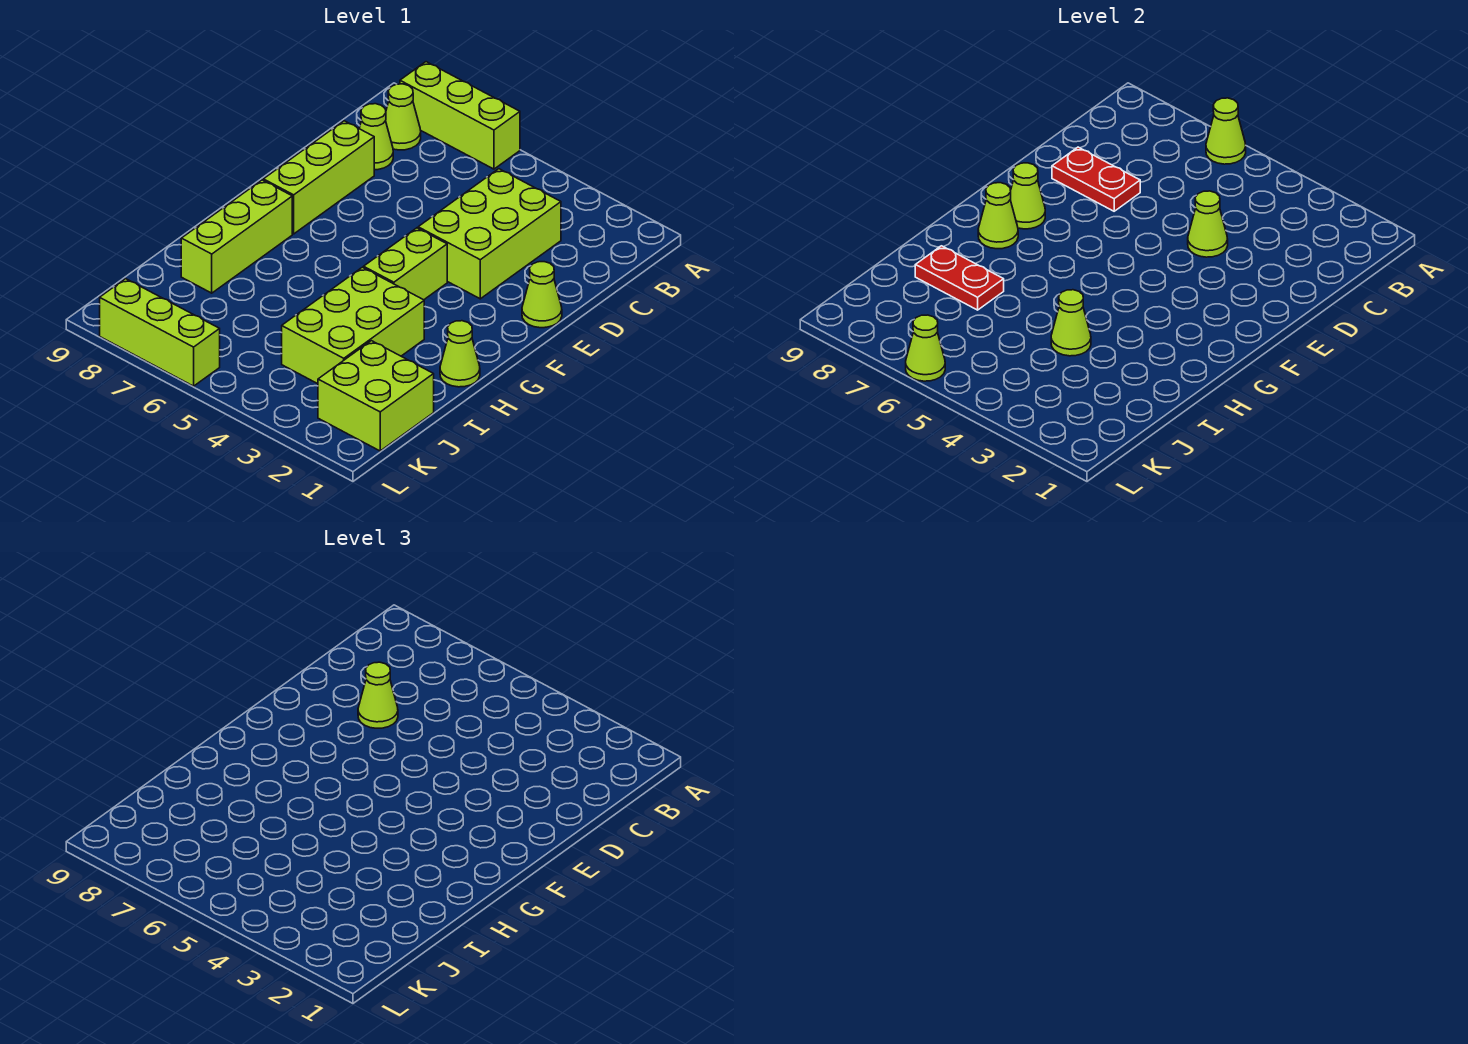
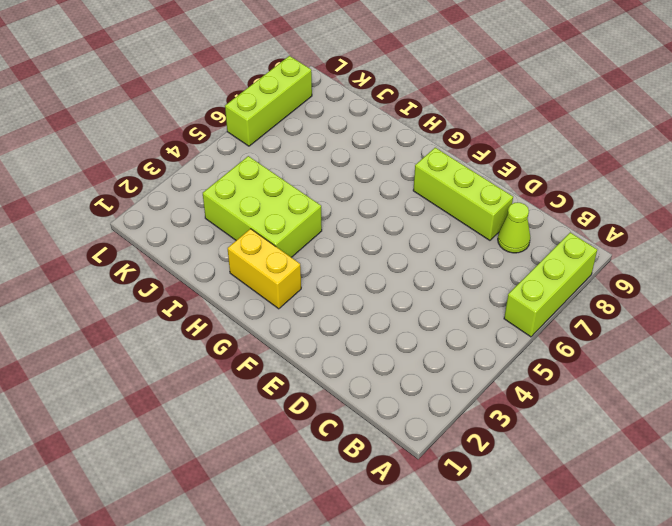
yellow 1x2 brick [228,229,301,309] -> none
none -> lime 1x1 cone [386,84,421,150]
none -> lime 2x3 brick [418,169,561,299]
none -> lime 1x1 cone [522,262,562,328]

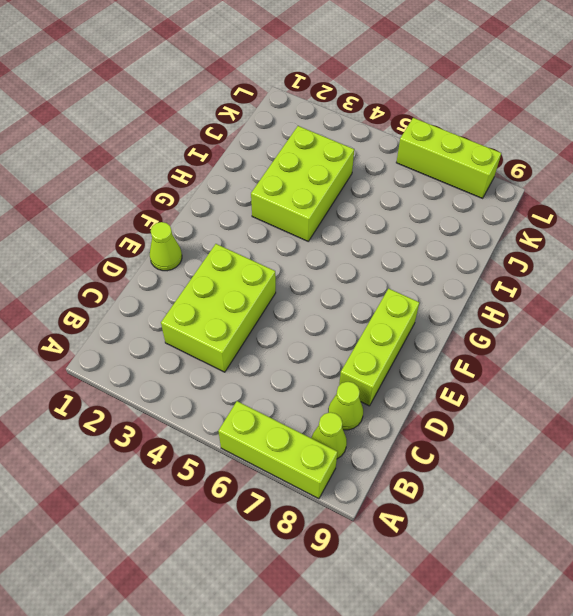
none -> lime 1x2 brick [364,228,447,300]
none -> lime 1x3 brick [181,180,292,293]
none -> lime 1x1 cone [440,321,480,387]

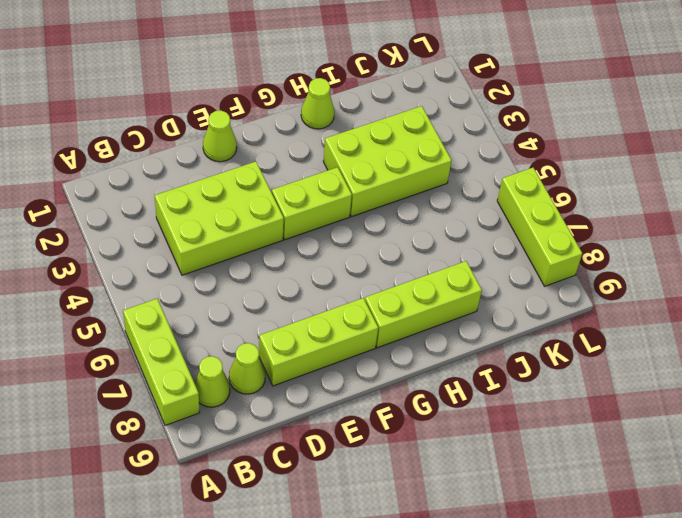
none -> lime 2x2 brick [318,341,434,451]
none -> lime 1x1 cone [1206,98,1246,164]
none -> lime 1x1 cone [1188,191,1228,257]

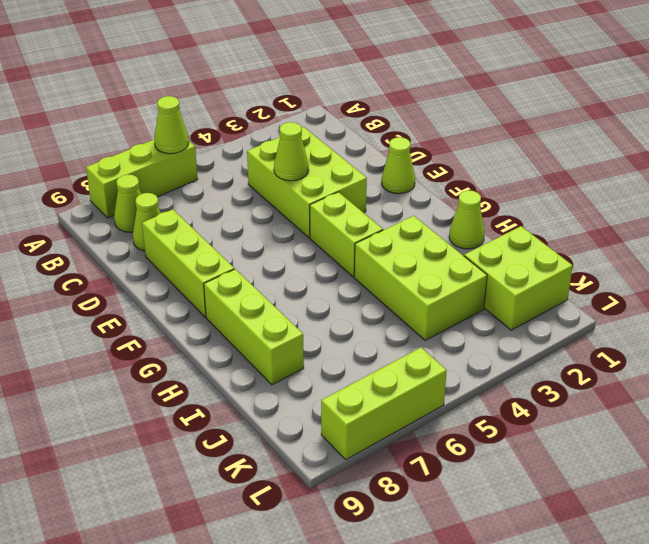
none -> red 1x2 plate [1052,147,1140,211]
none -> lime 1x1 cone [1010,163,1045,229]
none -> lime 1x1 cone [978,183,1018,249]

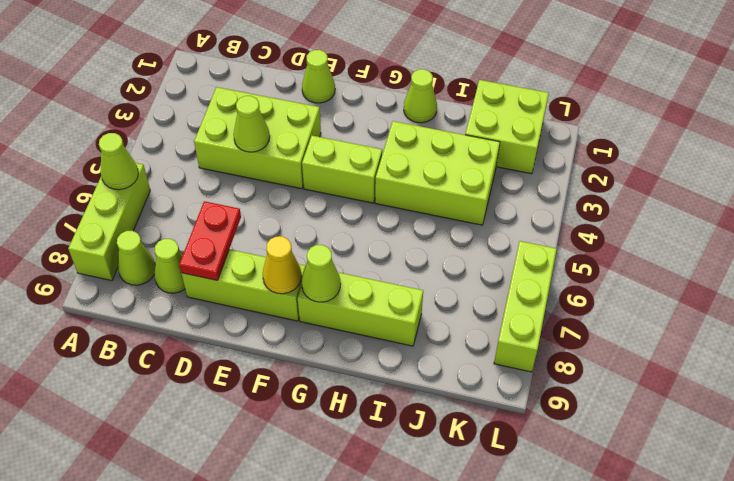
yellow 1x1 cone [263,236,301,294] -> lime 1x1 cone [1010,163,1045,229]
none -> lime 1x1 cone [1051,290,1091,356]
none -> red 1x2 plate [915,246,1004,310]
none -> lime 1x1 cone [906,315,945,381]

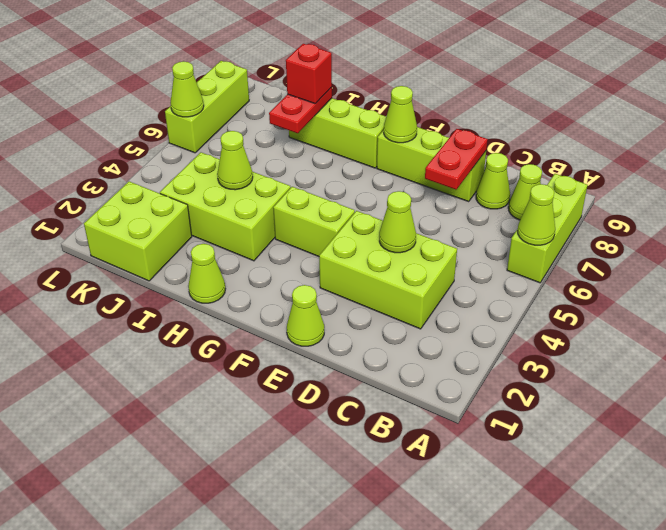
red 1x1 brick [286,44,332,104] -> none
none -> lime 1x1 cone [978,183,1018,249]
none -> lime 1x1 cone [358,662,398,728]

